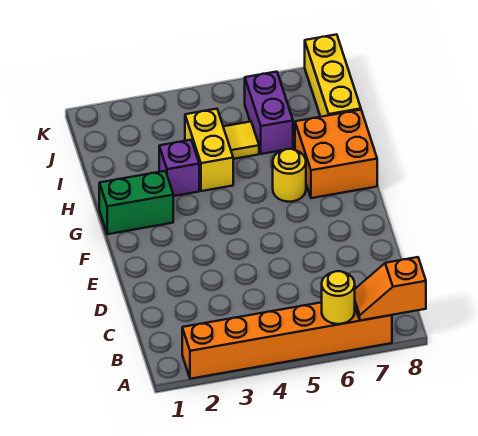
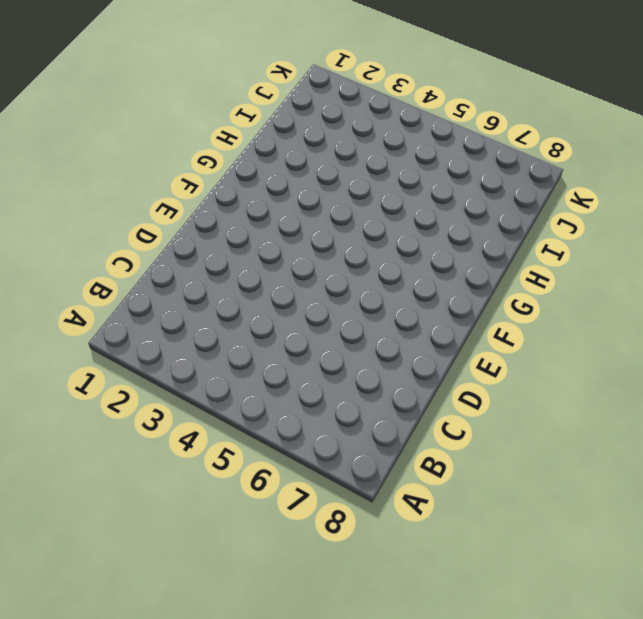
none -> orange 1x6 brick [182,302,392,379]
none -> green 1x2 brick [99,171,173,234]

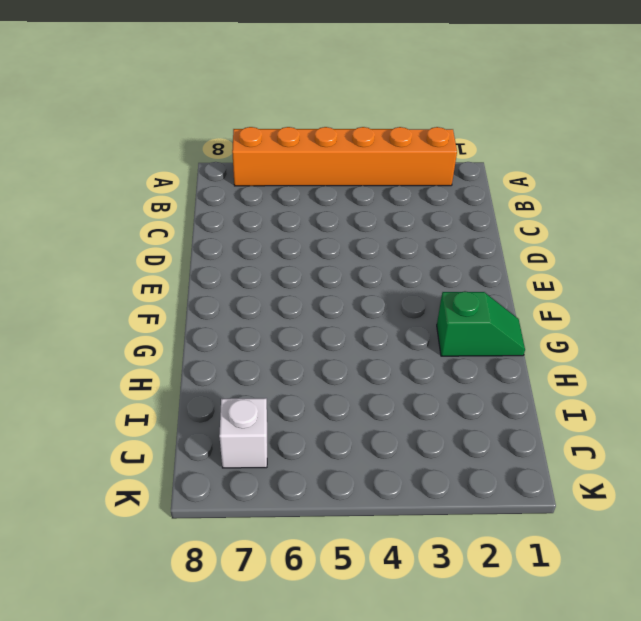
green 1x2 slope [437,291,525,356] -> green 1x2 brick [99,171,173,234]
white 1x1 brick [219,398,267,468] -> none
none -> yellow 1x1 round brick [273,149,306,202]
none -> orange 2x2 brick [295,110,377,198]

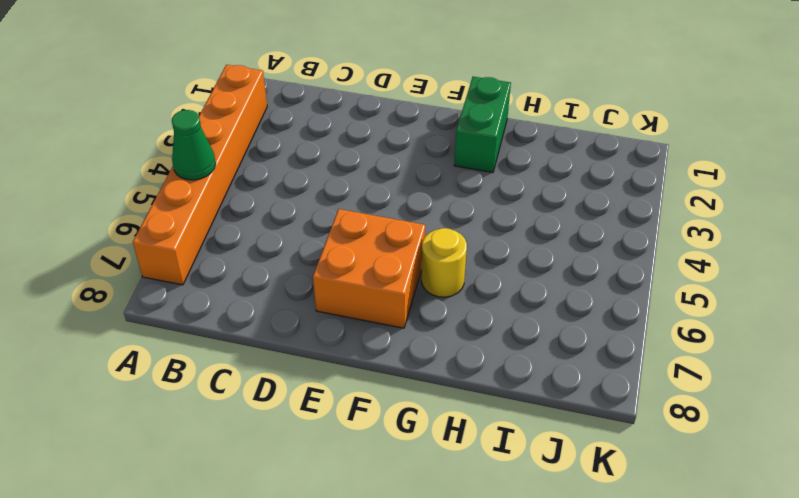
green 1x1 cone [172,110,216,180] -> none
orange 2x2 brick [313,209,425,328] -> orange 2x2 brick moved to [295,110,377,198]
none -> purple 1x1 brick [159,140,199,196]
none -> yellow 1x2 brick [185,109,233,191]

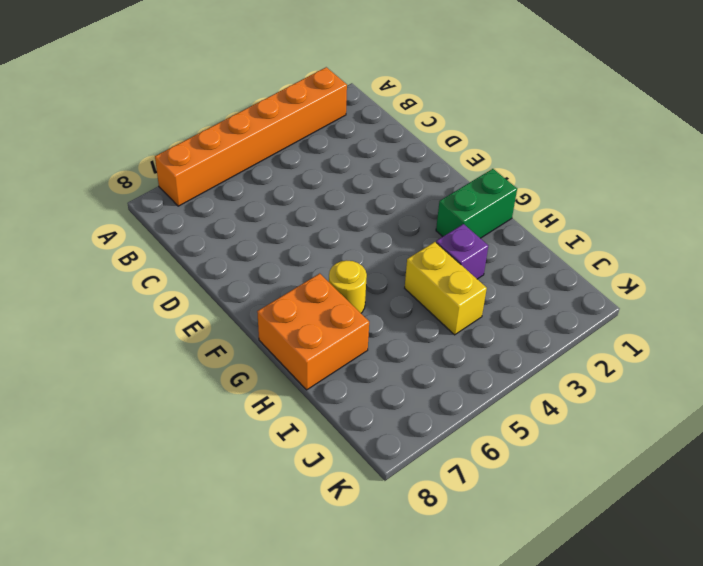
none -> yellow 1x1 tile [223,122,259,159]
none -> purple 1x2 brick [245,72,293,154]

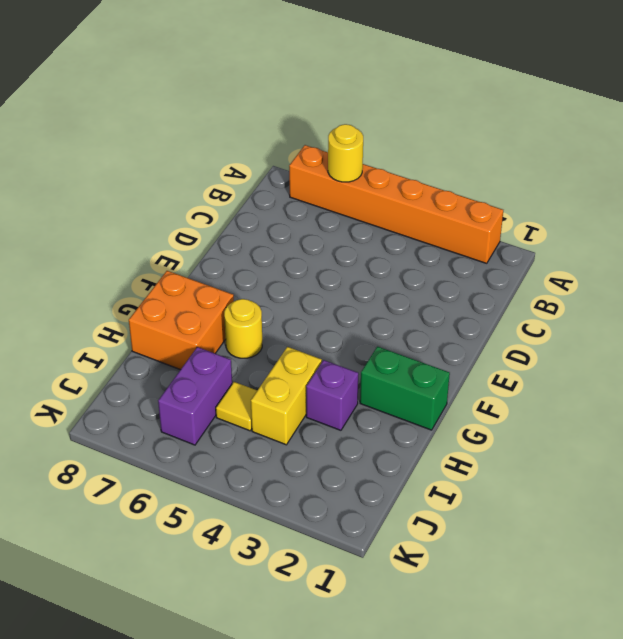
none -> yellow 1x3 brick [305,34,361,117]
none -> orange 1x2 slope [355,257,426,321]

